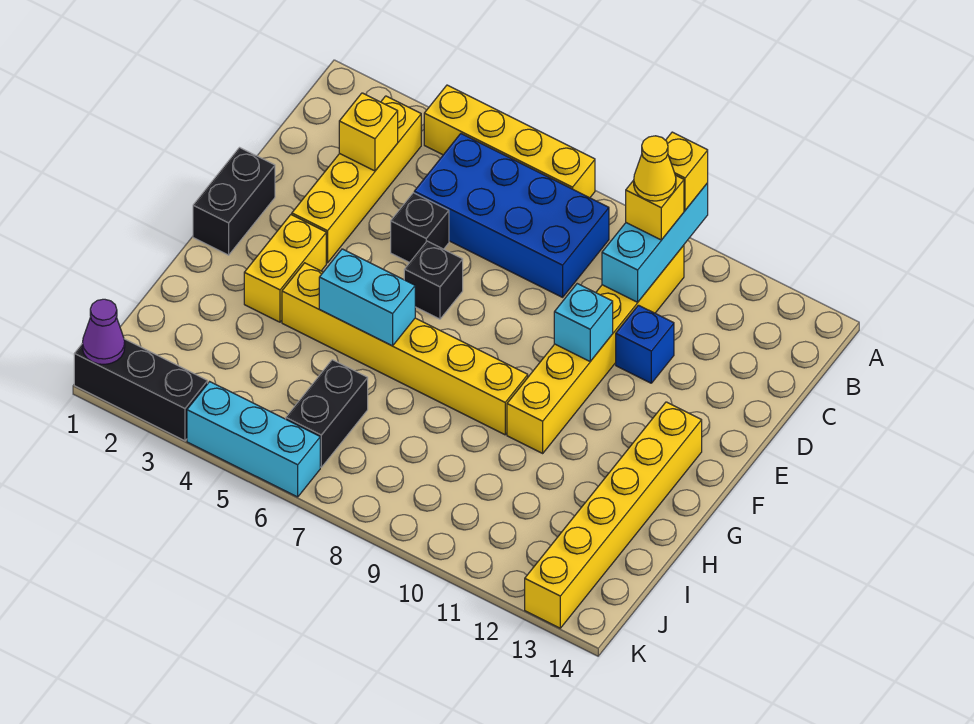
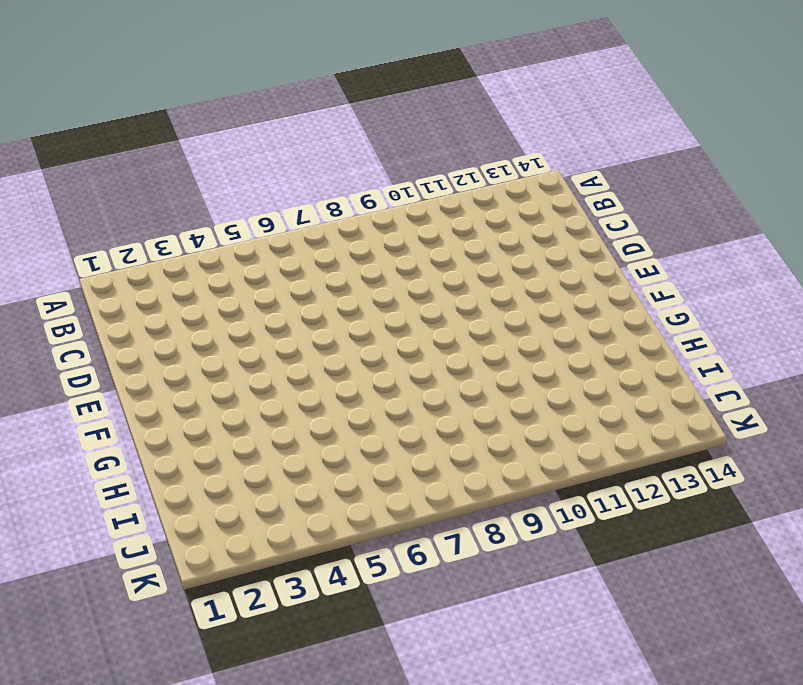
none -> yellow 1x4 brick [424,85,595,198]
none -> yellow 1x4 brick [292,96,421,263]
none -> blue 2x4 brick [414,134,609,297]

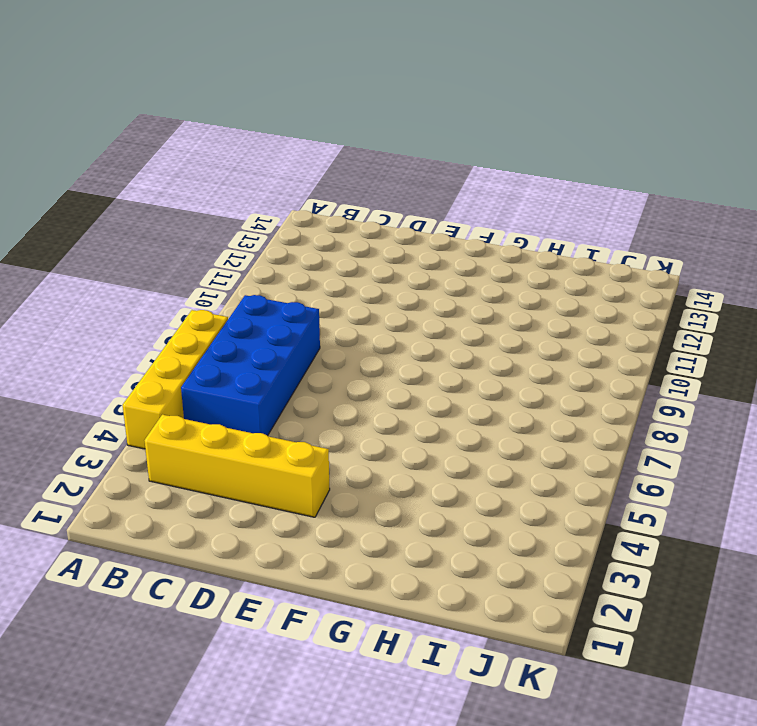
none -> yellow 1x6 brick [507,245,684,453]
none -> black 1x1 brick [391,193,449,263]
none -> blue 1x1 brick [616,305,674,383]

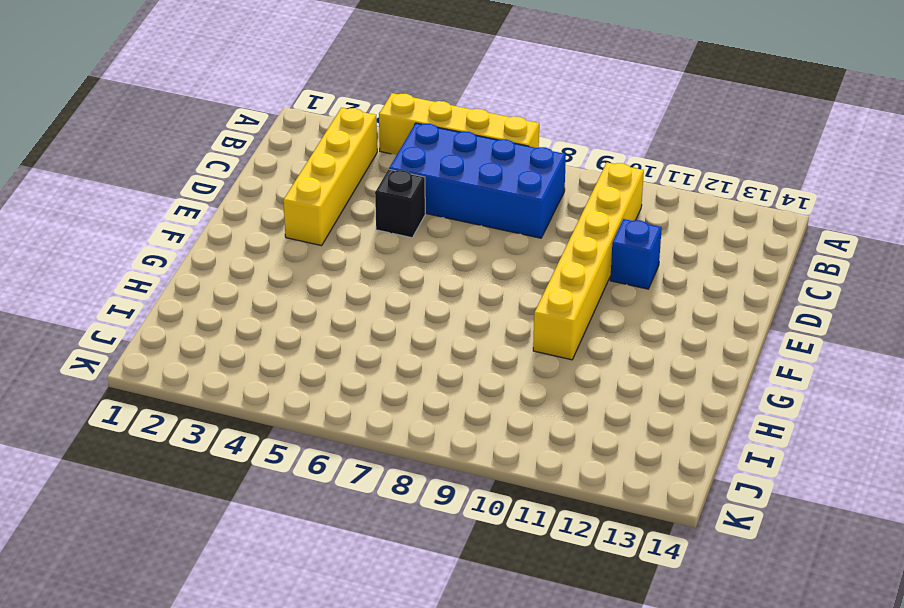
none -> black 1x2 brick [193,148,275,255]
none -> black 1x1 brick [404,241,463,319]
none -> yellow 1x2 brick [244,215,326,322]

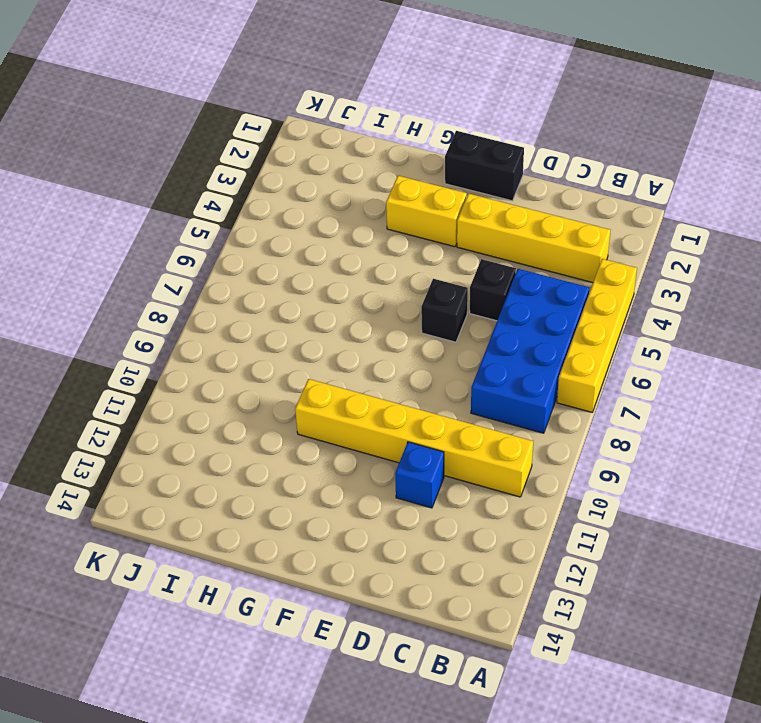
none -> yellow 1x6 brick [525,402,702,628]
none -> yellow 1x6 brick [282,263,528,435]
none -> black 1x2 brick [286,360,368,467]

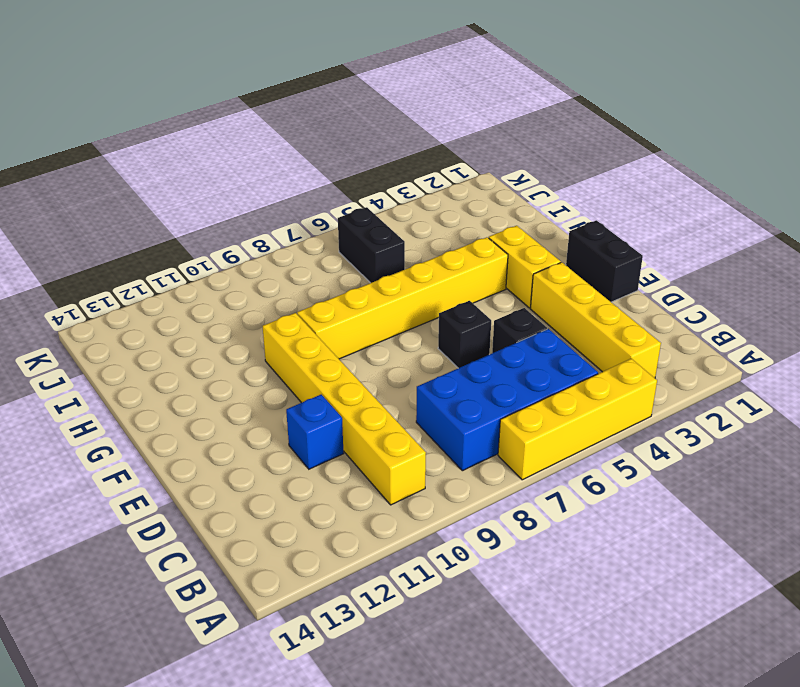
none -> yellow 1x6 brick [525,402,702,628]
none -> black 1x3 brick [74,339,208,441]
none -> cyan 1x3 brick [187,382,320,497]

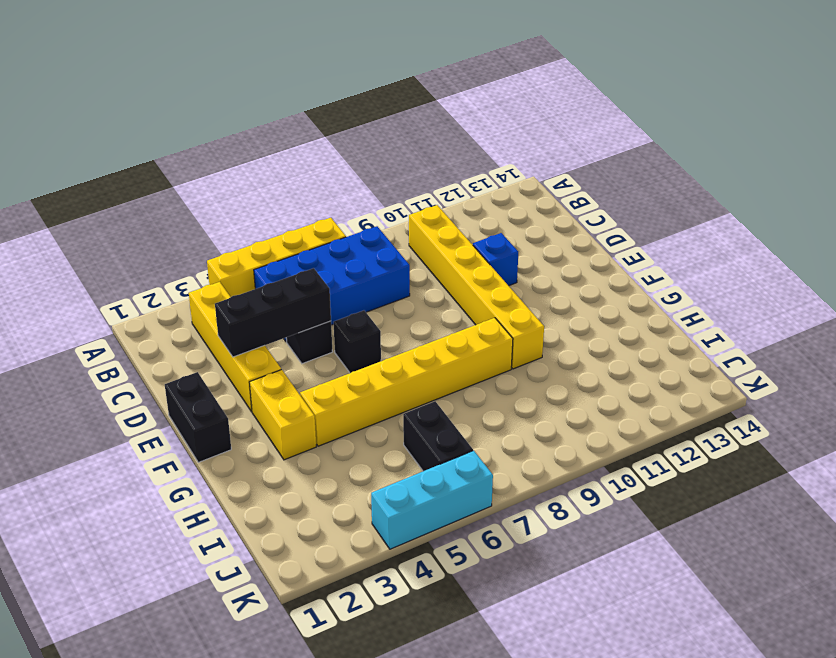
black 1x3 brick [215,268,331,357] -> black 1x3 brick moved to [74,339,208,441]
none -> yellow 1x6 brick [525,402,702,628]
none -> cyan 1x3 brick [602,183,708,302]
none -> yellow 1x1 brick [339,93,398,171]

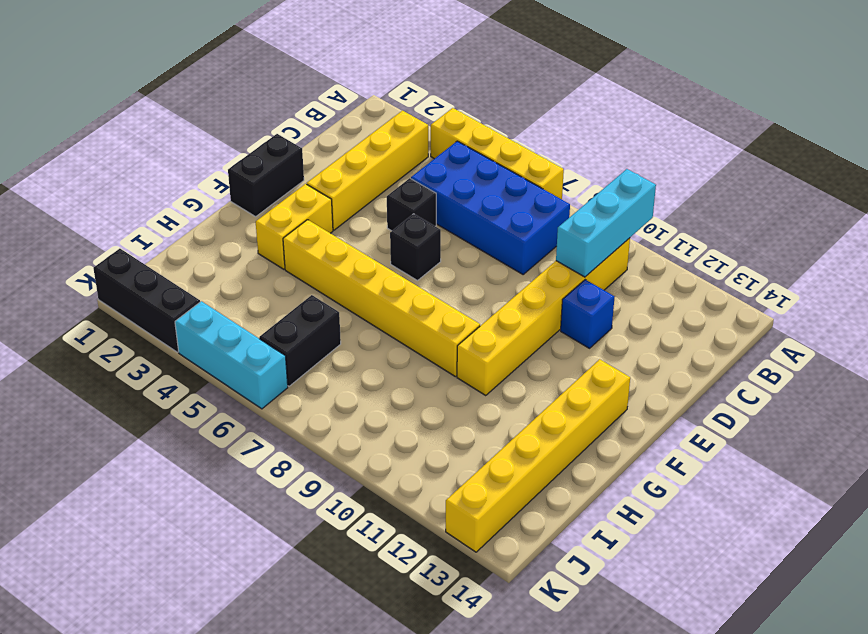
none -> yellow 1x1 brick [339,93,398,171]
none -> cyan 1x1 brick [554,284,613,361]
none -> cyan 1x2 brick [319,249,415,346]

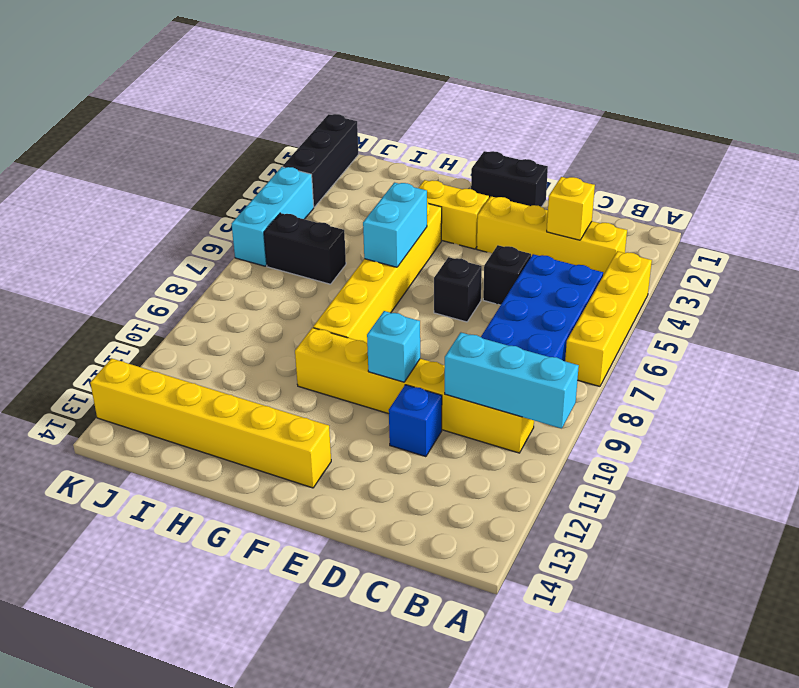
none -> purple 1x1 cone [82,299,125,364]
none -> yellow 1x1 brick [666,132,708,210]
none -> yellow 1x1 brick [626,175,684,240]

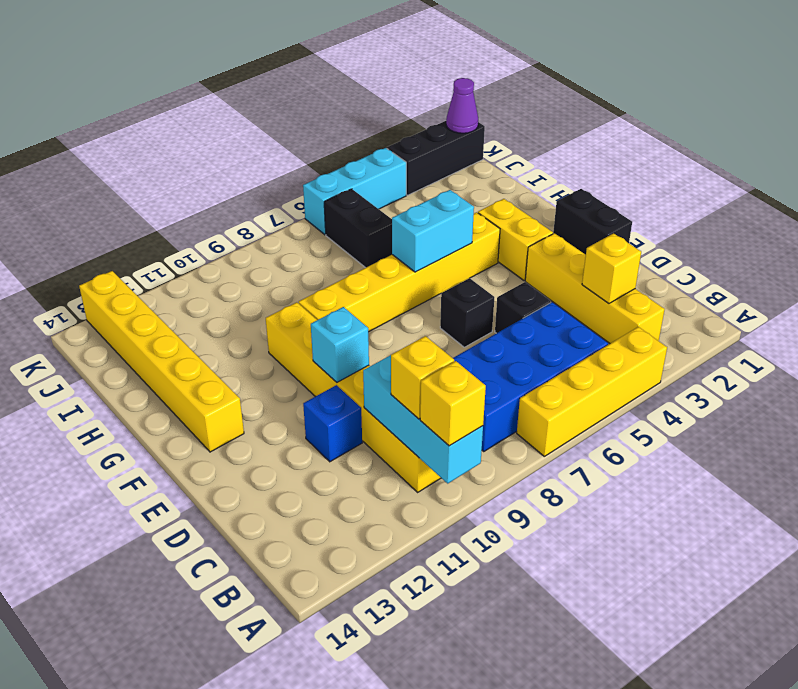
none -> yellow 1x1 cone [634,136,676,201]

